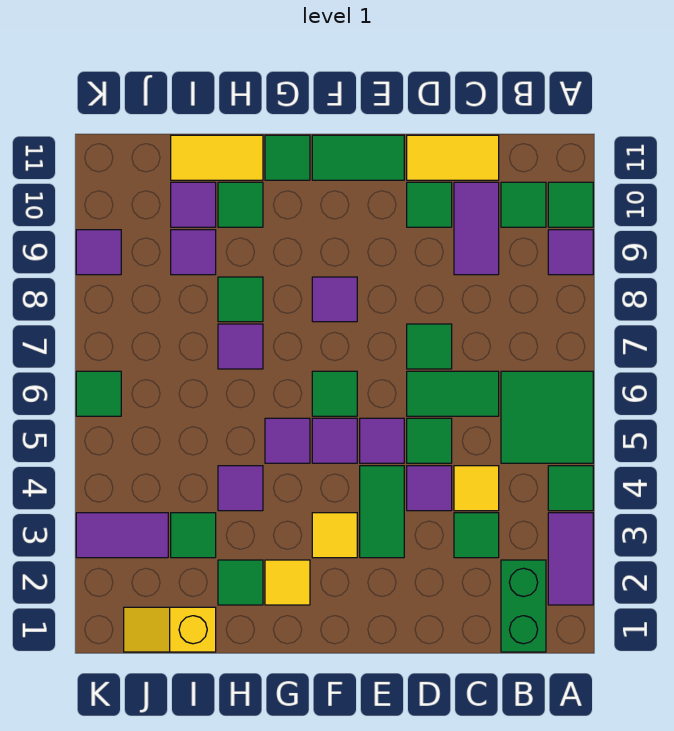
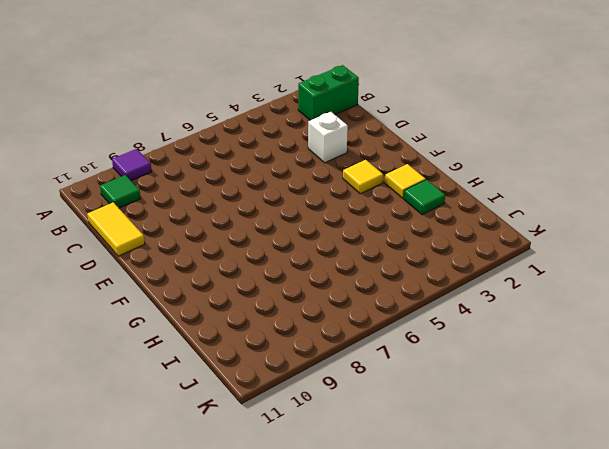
white 1x1 brick [308,112,348,163] -> none
none -> purple 1x2 tile [548,513,593,605]
none -> green 1x1 tile [548,466,593,511]
none -> green 2x2 tile [501,371,593,463]
none -> green 1x1 tile [548,182,593,227]

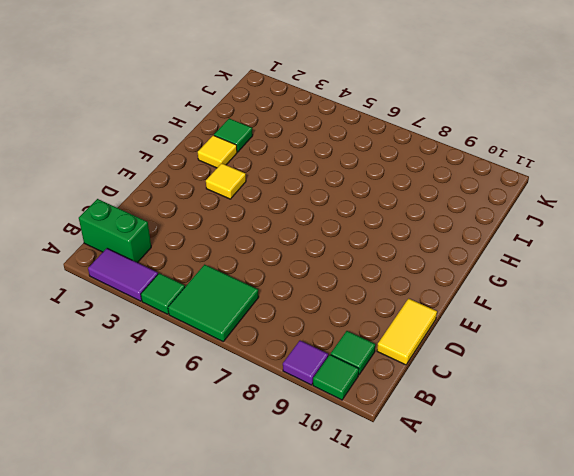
none -> green 1x1 tile [454,513,499,558]
none -> yellow 1x1 tile [454,466,499,511]
none -> green 1x2 tile [407,371,499,416]
none -> purple 1x2 tile [454,182,499,275]

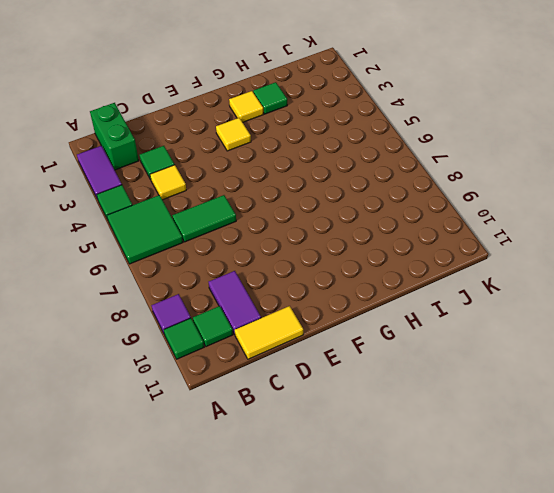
none -> purple 1x1 tile [407,466,452,511]
none -> green 1x1 tile [407,418,452,463]
none -> green 1x1 tile [407,324,452,369]
none -> green 1x1 tile [407,182,452,227]

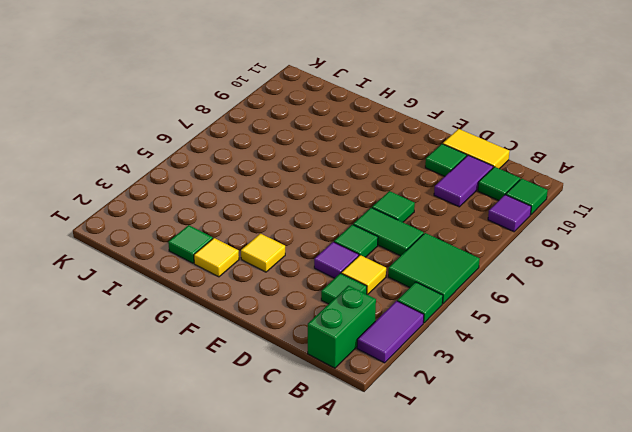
none -> green 1x2 tile [360,466,404,558]
none -> purple 1x1 tile [360,418,404,463]
none -> green 1x2 tile [312,135,404,180]
none -> purple 1x1 tile [312,418,357,463]

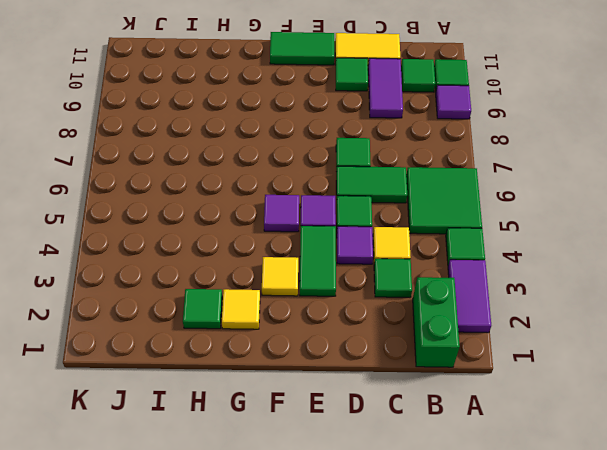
none -> green 1x1 tile [312,371,357,416]
none -> purple 1x1 tile [312,277,357,322]
none -> purple 1x1 tile [265,418,310,463]
none -> green 1x1 tile [265,135,310,180]

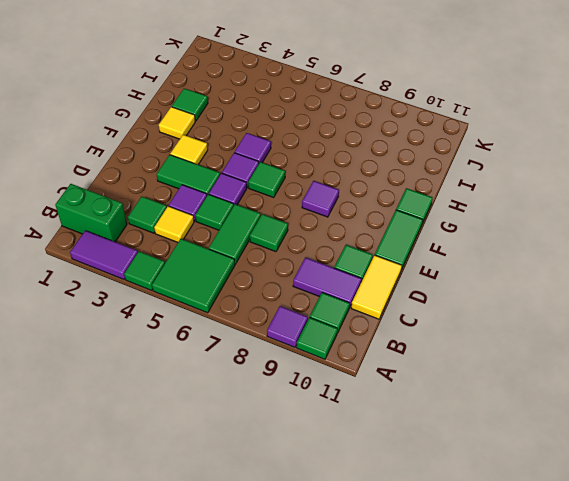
none -> purple 1x1 tile [218,466,263,511]
none -> purple 1x1 tile [218,324,263,369]
none -> green 1x1 tile [218,277,263,322]
none -> green 1x1 tile [218,182,263,227]

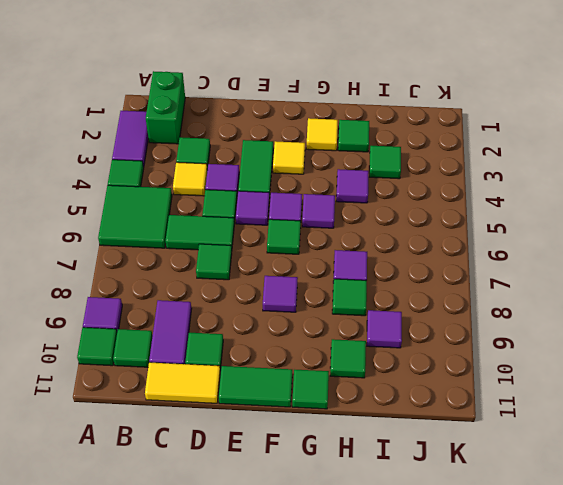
none -> yellow 1x2 tile [171,135,263,180]
none -> yellow 1x2 slope [124,607,216,652]
none -> purple 1x1 tile [171,182,216,227]
none -> purple 1x2 tile [76,513,168,558]

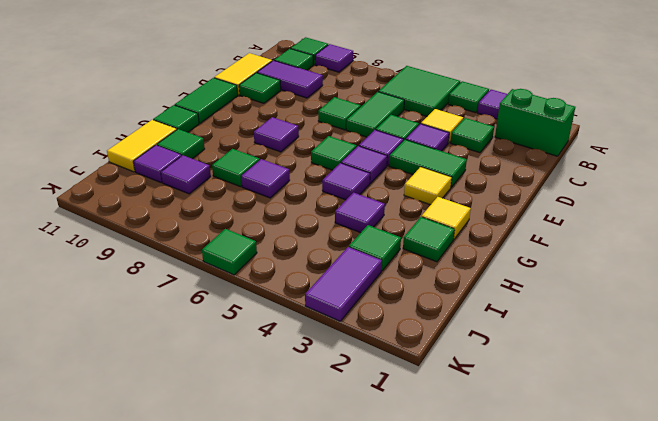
none -> yellow 1x2 slope [124,607,216,652]
none -> purple 1x1 tile [76,230,121,275]

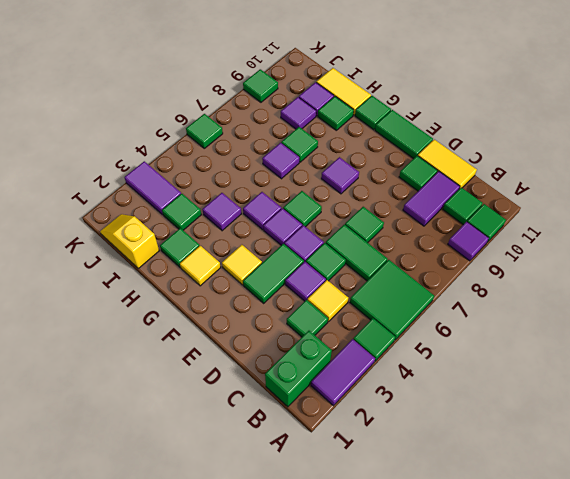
green 1x1 tile [243,69,278,102] -> purple 1x1 tile [76,230,121,275]

